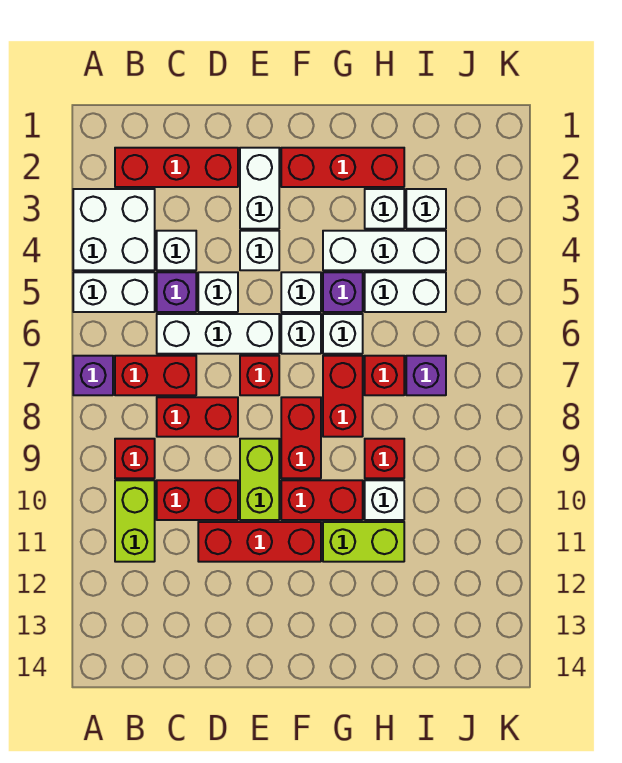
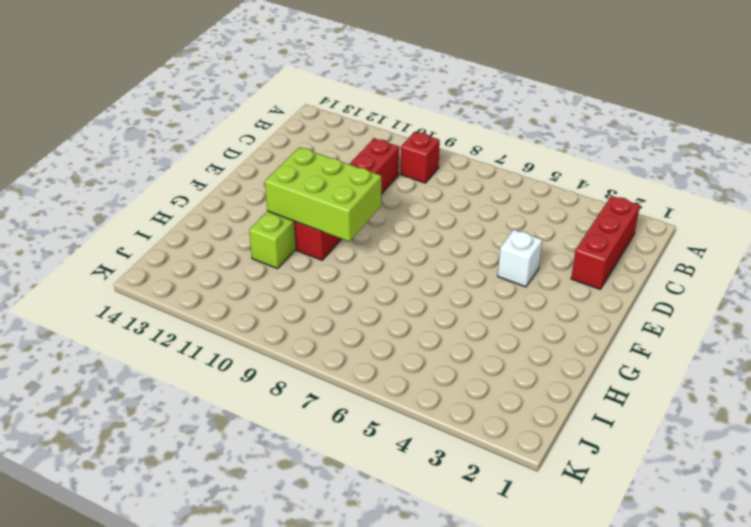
lime 2x3 brick [265,147,381,242] -> none
none -> white 2x2 brick [73,189,155,270]
none -> white 1x2 brick [73,272,155,312]
none -> purple 1x1 brick [73,356,113,395]
none -> red 1x2 brick [115,356,196,395]

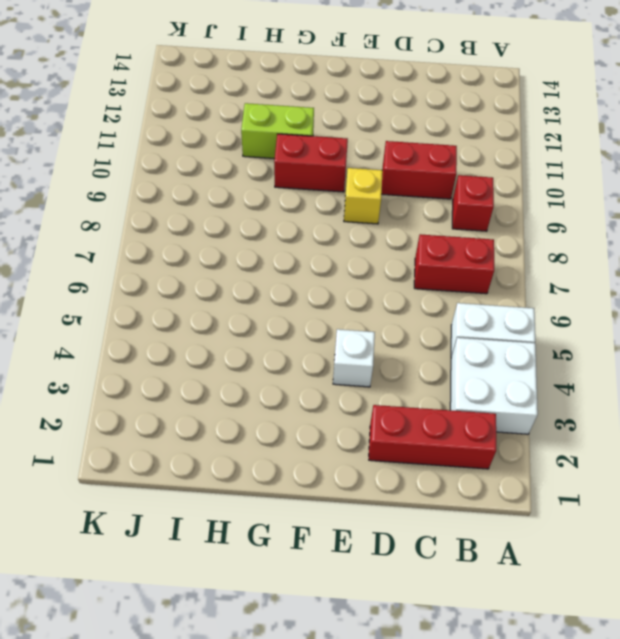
yellow 1x1 brick [344,168,383,224] -> lime 1x2 brick [240,439,279,520]
none -> purple 1x1 brick [73,356,113,395]
none -> lime 1x2 brick [115,480,155,562]
none -> white 1x1 brick [157,231,196,270]
none -> purple 1x1 brick [157,272,196,312]

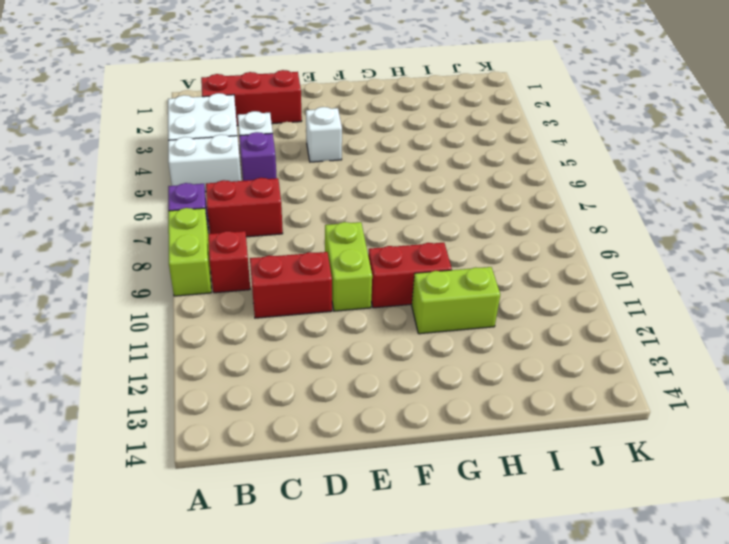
lime 1x2 brick [168,208,211,296] -> lime 1x2 brick moved to [115,480,155,562]
none -> white 1x3 brick [157,314,279,354]
none -> red 1x2 brick [157,397,238,437]
none -> white 1x1 brick [198,272,238,312]
none -> red 1x3 brick [198,522,321,562]

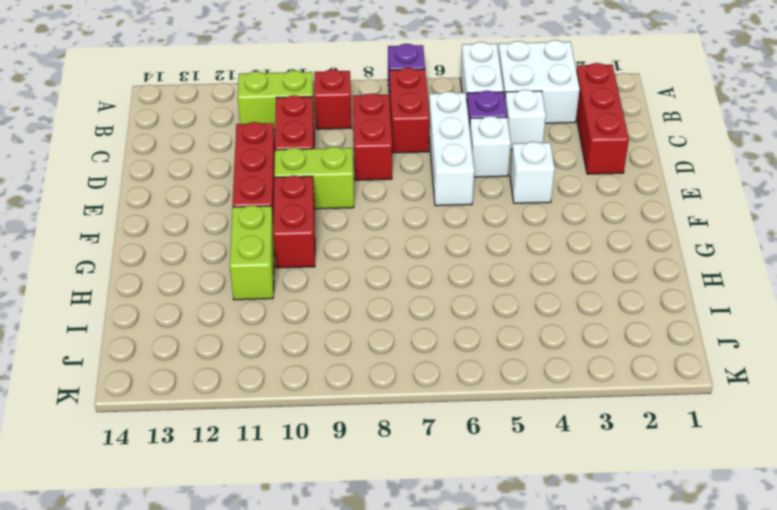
none -> white 1x2 brick [240,148,279,229]
none -> red 1x1 brick [240,356,279,395]
none -> red 1x3 brick [281,148,404,187]
none -> white 1x1 brick [281,272,321,312]

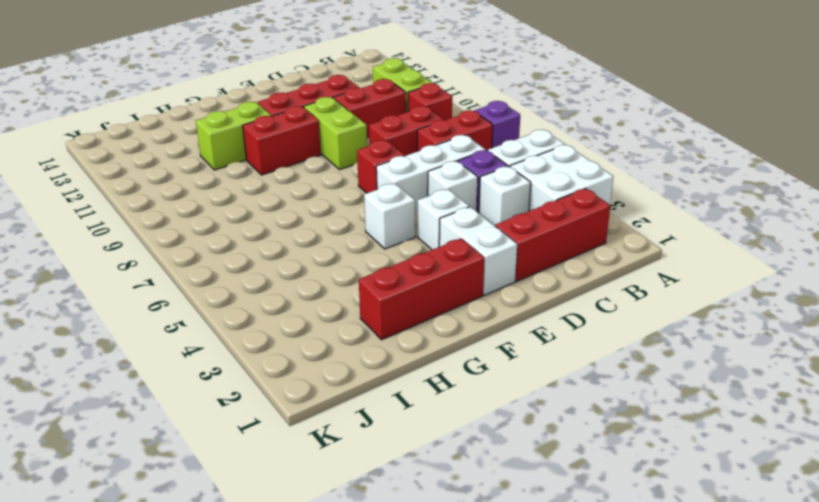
none -> white 1x1 brick [281,314,321,354]
none -> red 1x2 brick [281,397,321,478]
none -> white 1x3 brick [323,231,446,270]
none -> purple 1x1 brick [323,272,363,312]

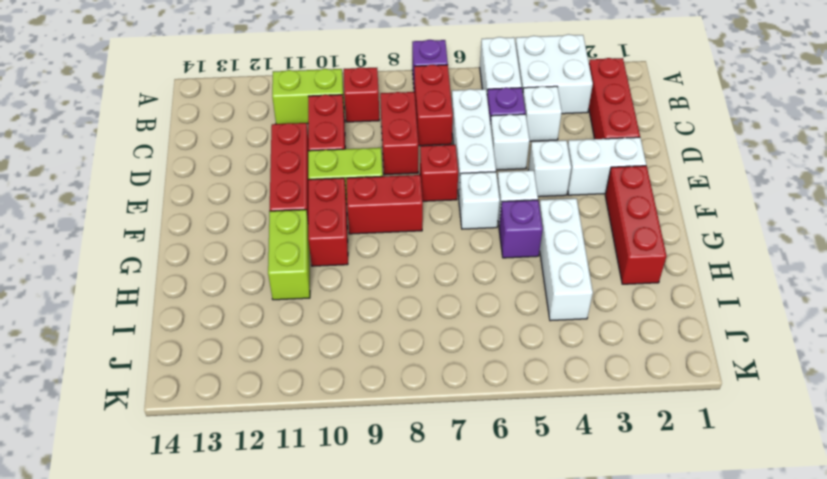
none -> white 1x1 brick [323,314,363,354]
none -> red 1x2 brick [323,356,363,437]
none -> white 1x1 brick [365,189,404,229]
none -> white 1x2 brick [365,272,446,312]

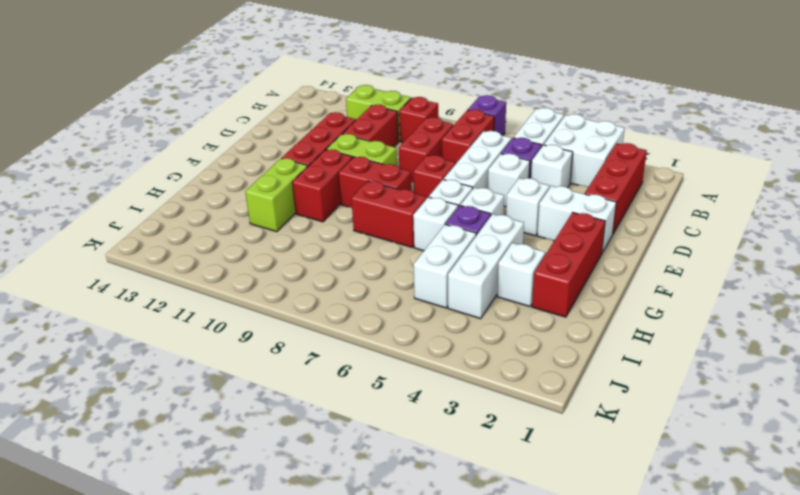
none -> red 1x1 brick [365,356,404,395]
none -> red 1x1 brick [365,439,404,478]
none -> white 1x1 brick [365,480,404,520]
none -> white 1x1 brick [406,189,446,229]

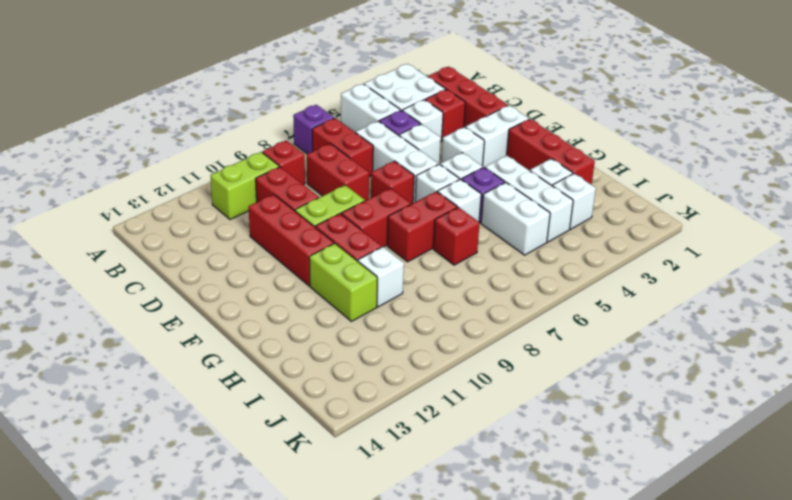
red 1x1 brick [425,89,465,141] -> red 1x1 brick moved to [365,439,404,478]
none -> purple 1x1 brick [406,356,446,395]

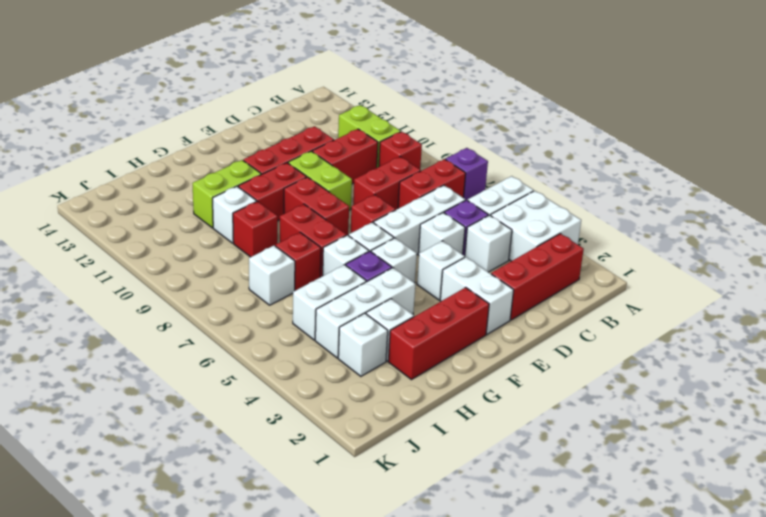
white 1x1 brick [249,246,295,305] -> purple 1x1 brick [406,356,446,395]

